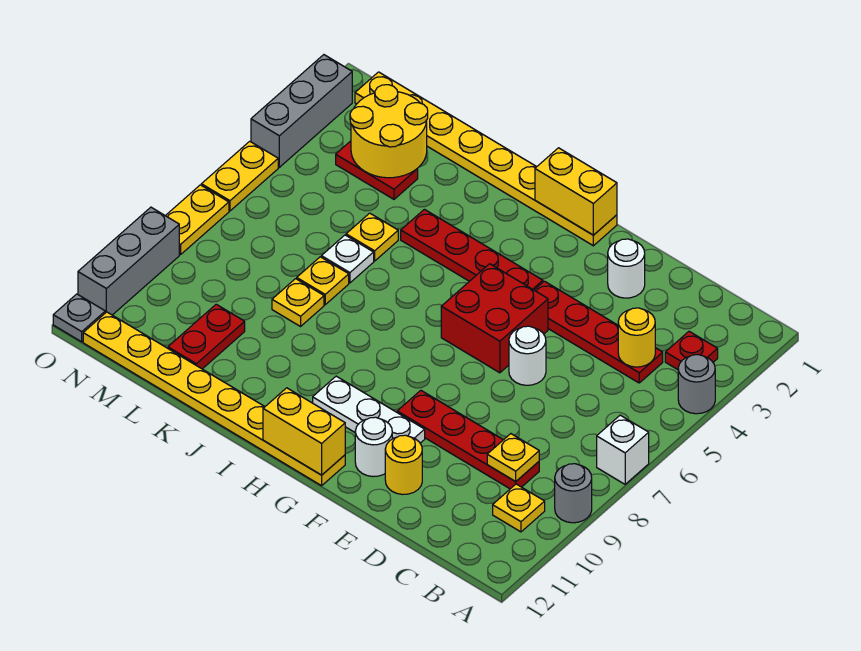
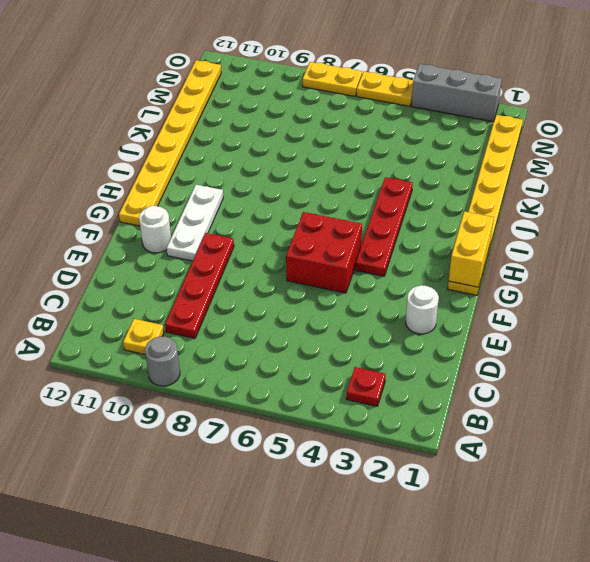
none -> grey 1x1 round brick [678,355,715,414]
none -> white 1x1 brick [597,415,649,484]
none -> red 1x4 plate [534,281,663,383]
none -> white 1x1 round brick [509,326,546,385]

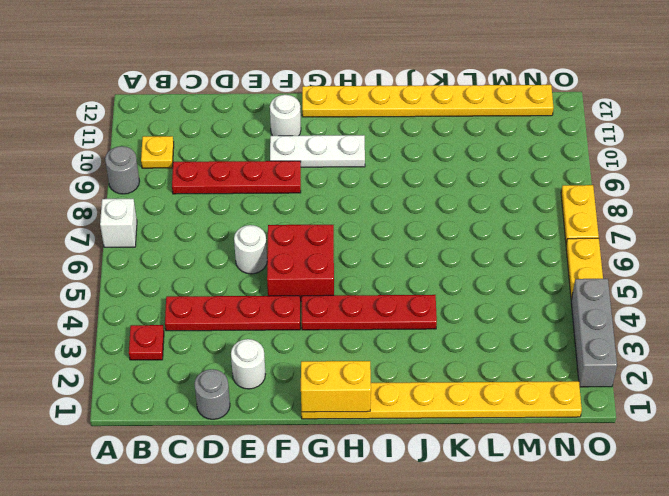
grey 1x1 round brick [194,369,230,419] -> grey 1x1 round brick moved to [678,355,715,414]
none -> yellow 1x1 round brick [385,435,422,494]
none -> yellow 1x1 plate [346,213,398,261]
none -> white 1x1 plate [321,235,374,283]
none -> yellow 1x1 plate [297,257,349,305]

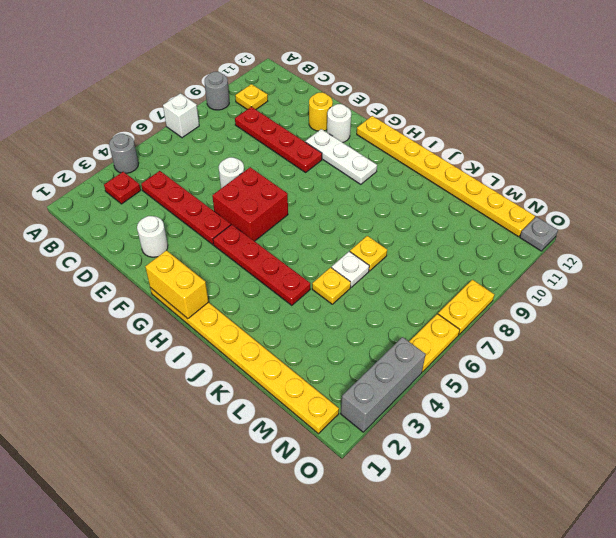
none -> yellow 1x1 plate [272,279,324,326]
none -> red 1x2 plate [336,141,418,199]
none -> red 1x2 plate [168,304,245,369]
none -> grey 1x3 brick [78,207,179,315]

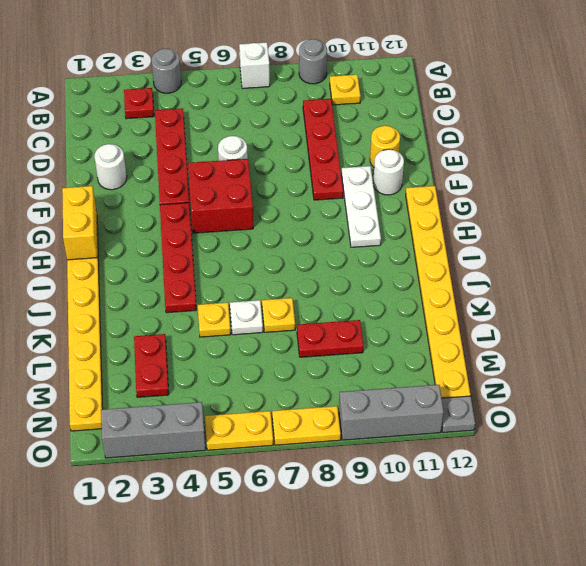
red 1x2 plate [297,320,363,357] -> red 1x2 plate moved to [168,304,245,369]
none -> yellow 1x1 plate [272,279,324,326]
none -> yellow 1x1 round brick [618,308,655,367]
none -> yellow 1x1 plate [487,434,539,482]
none -> yellow 1x2 brick [263,388,345,475]

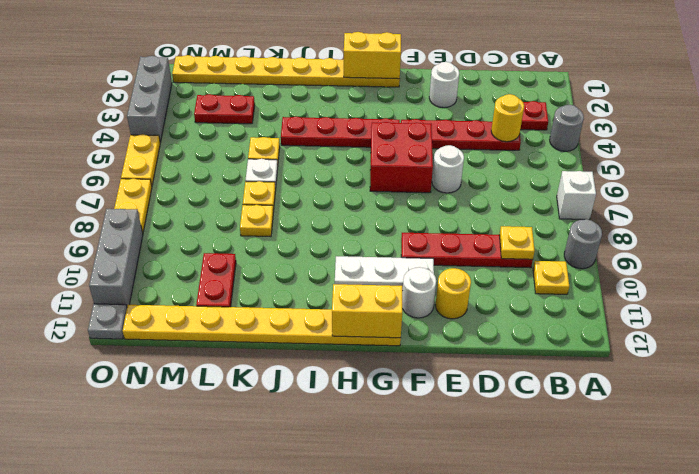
none -> yellow 2x2 round brick [350,85,428,178]

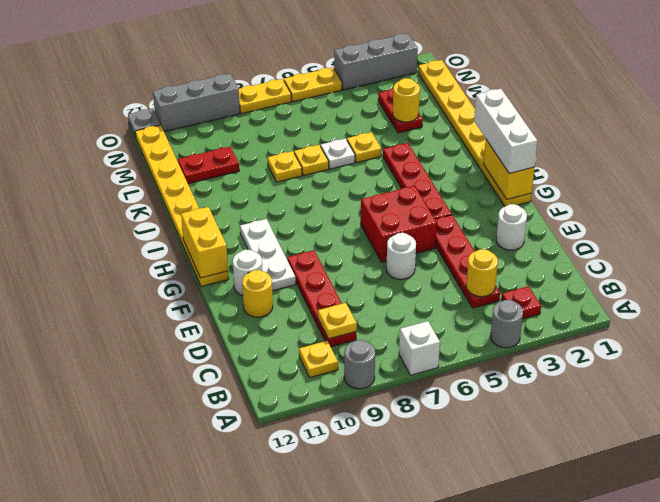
white 1x3 brick [474,89,537,173] -> none
yellow 1x1 round brick [393,78,420,122] -> yellow 2x2 round brick [350,85,428,178]

